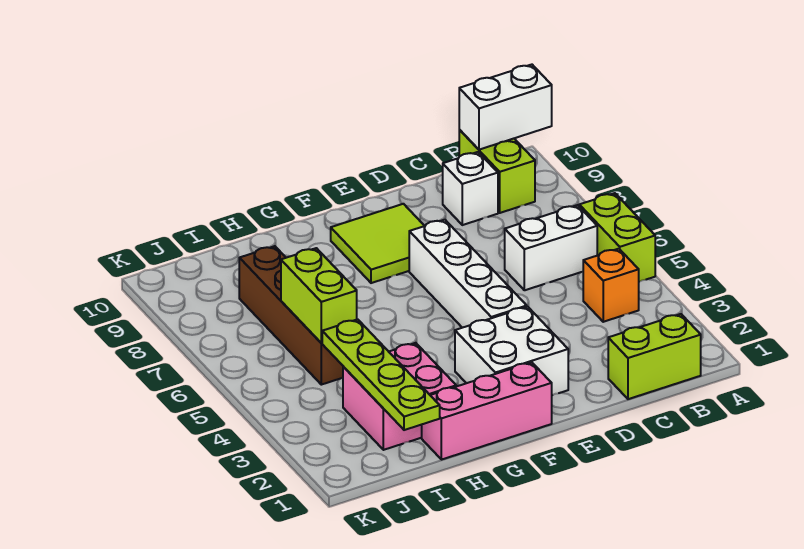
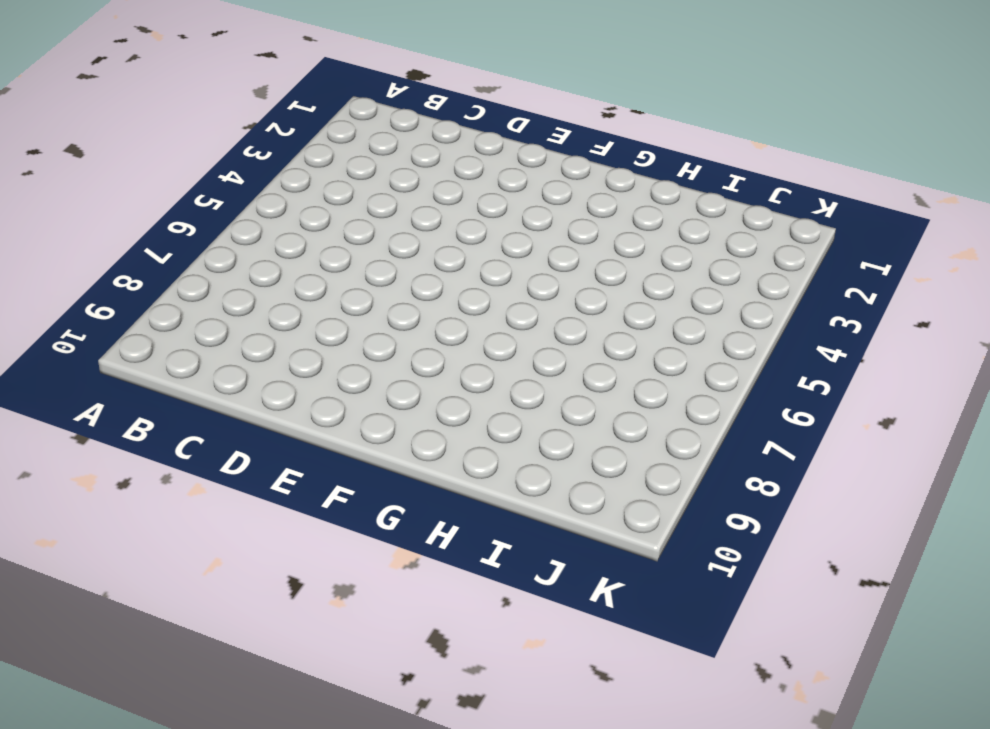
none -> lime 1x2 brick [579,193,655,282]
none -> lime 1x2 brick [608,314,701,399]
none -> orange 1x1 brick [583,249,639,322]

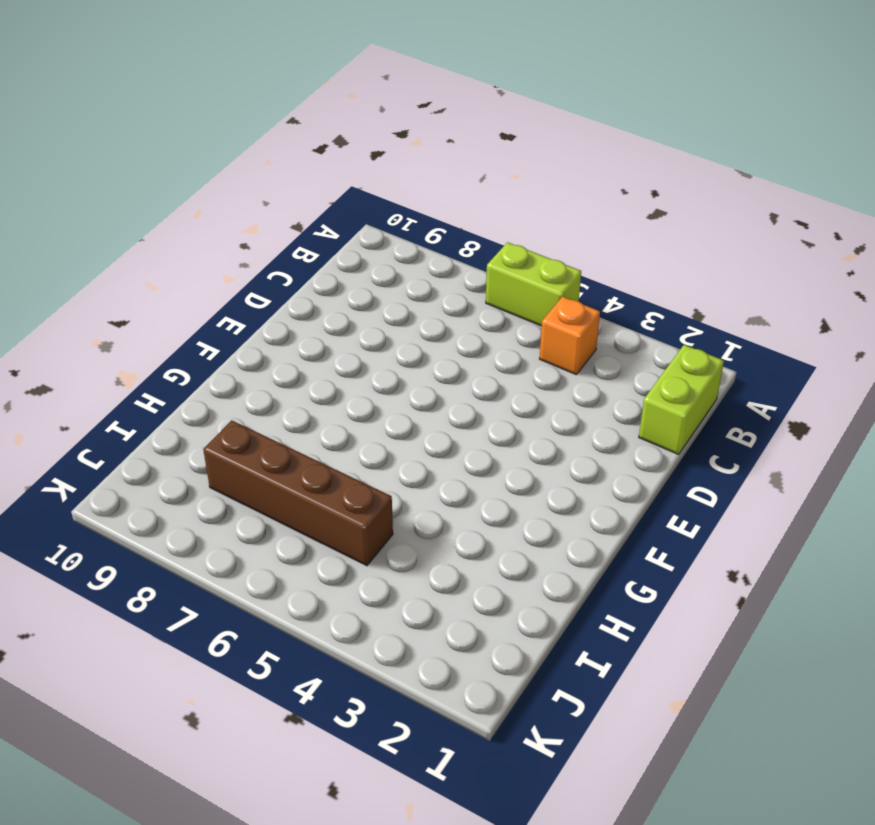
none -> white 1x2 brick [505,205,597,290]
none -> lime 1x2 brick [459,130,535,213]
none -> white 1x1 brick [443,152,498,225]

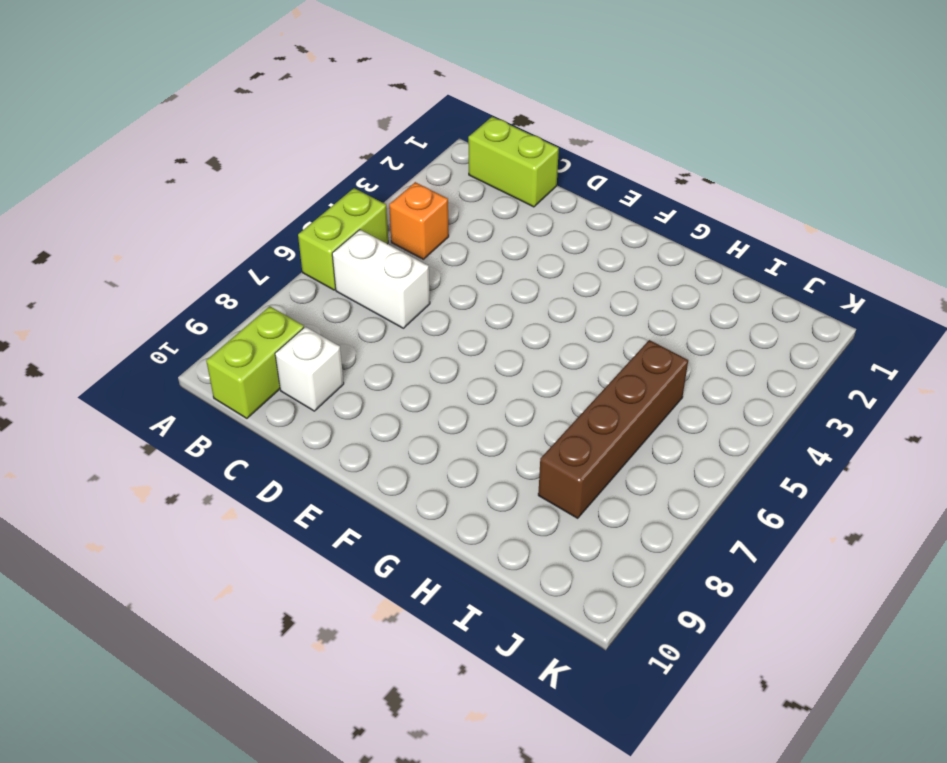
none -> white 2x2 brick [455,307,568,395]
none -> white 1x4 brick [409,220,527,328]
none -> lime 2x2 tile [331,204,424,283]

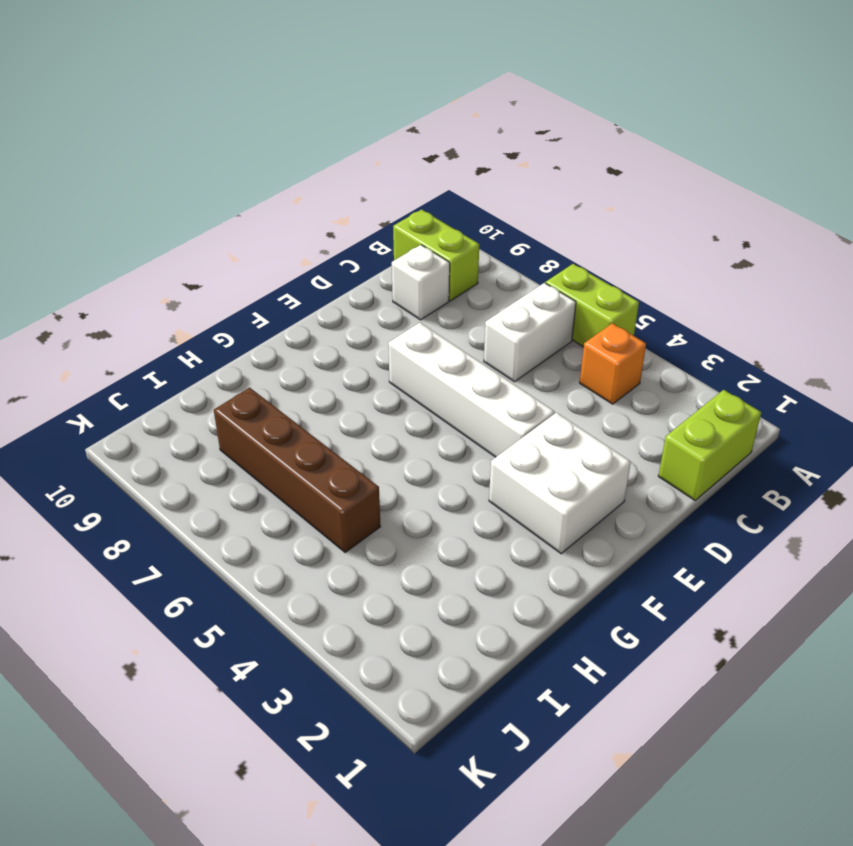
none -> lime 2x2 tile [331,204,424,283]
none -> pink 1x3 brick [422,362,552,460]
none -> pink 2x2 brick [343,343,456,450]

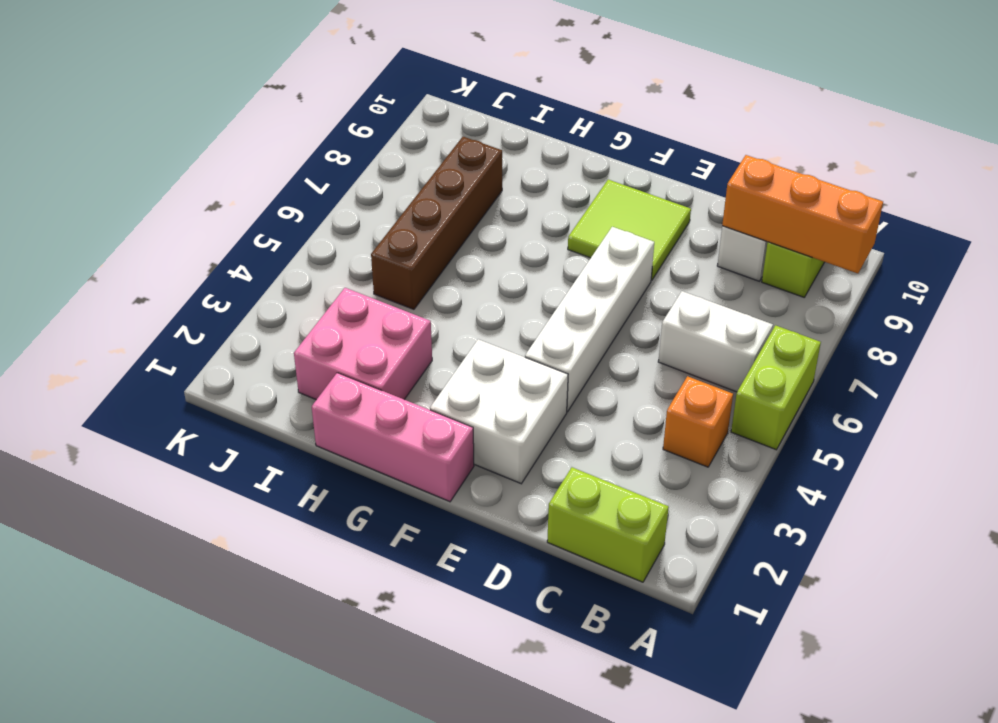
orange 1x3 brick [722,155,883,273] -> none
none -> white 1x2 brick [459,65,552,150]
none -> lime 1x4 plate [322,319,440,430]
none -> lime 1x2 brick [281,248,357,343]

